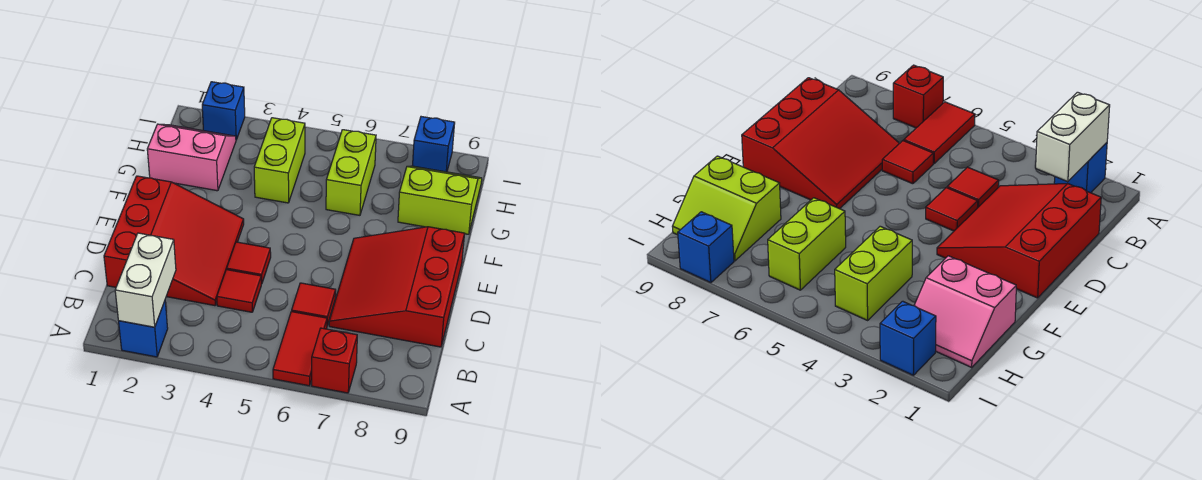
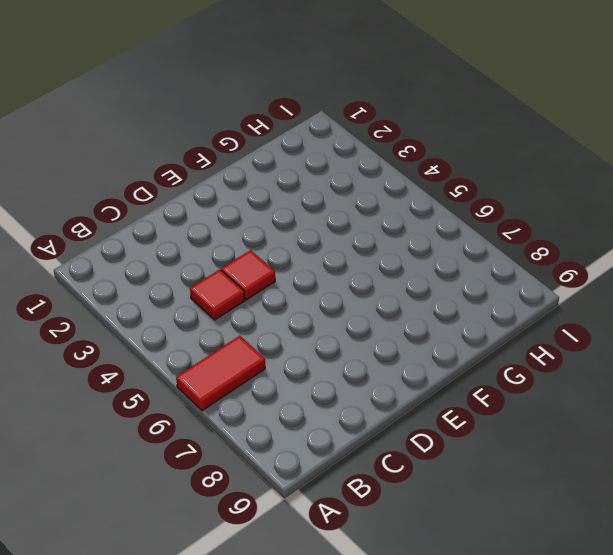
none -> blue 1x1 brick [119,301,168,357]
none -> red 1x1 brick [312,328,357,393]
none -> red 3x3 slope [104,176,244,306]

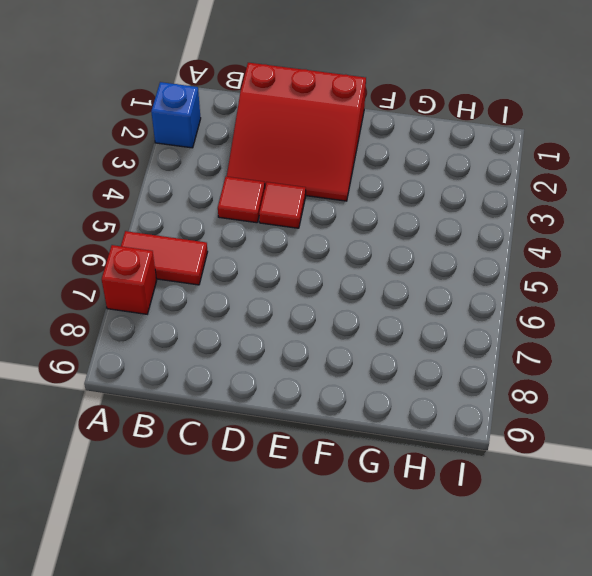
none -> red 1x1 tile [292,283,336,325]
none -> red 3x3 slope [329,227,465,347]
none -> pink 2x2 slope [147,124,236,191]

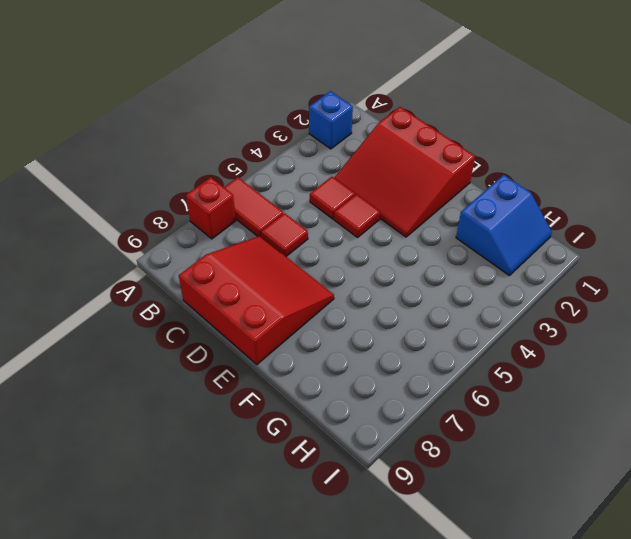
blue 2x2 slope [456,175,552,276] -> pink 2x2 slope [147,124,236,191]
none -> lime 1x2 brick [254,118,305,203]
none -> lime 1x2 brick [326,130,376,215]
none -> lime 2x2 slope [398,166,482,234]

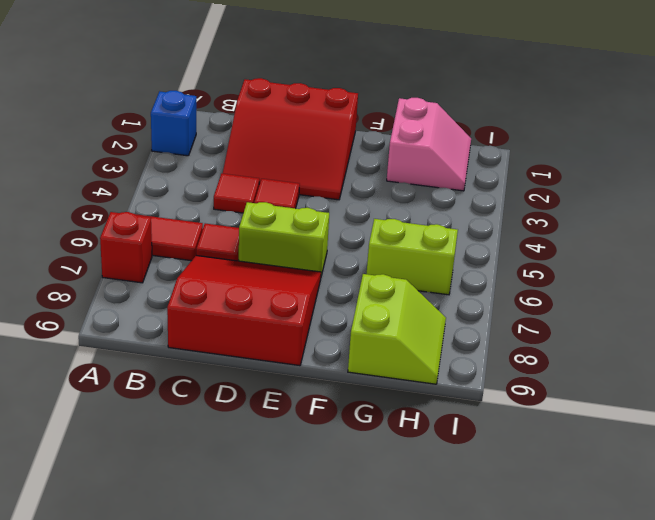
lime 1x2 brick [239,202,329,276] -> lime 1x2 brick moved to [254,118,305,203]
none -> blue 1x1 brick [202,82,245,140]
none -> blue 1x1 brick [413,117,455,172]
none -> white 1x2 brick [115,233,176,327]

